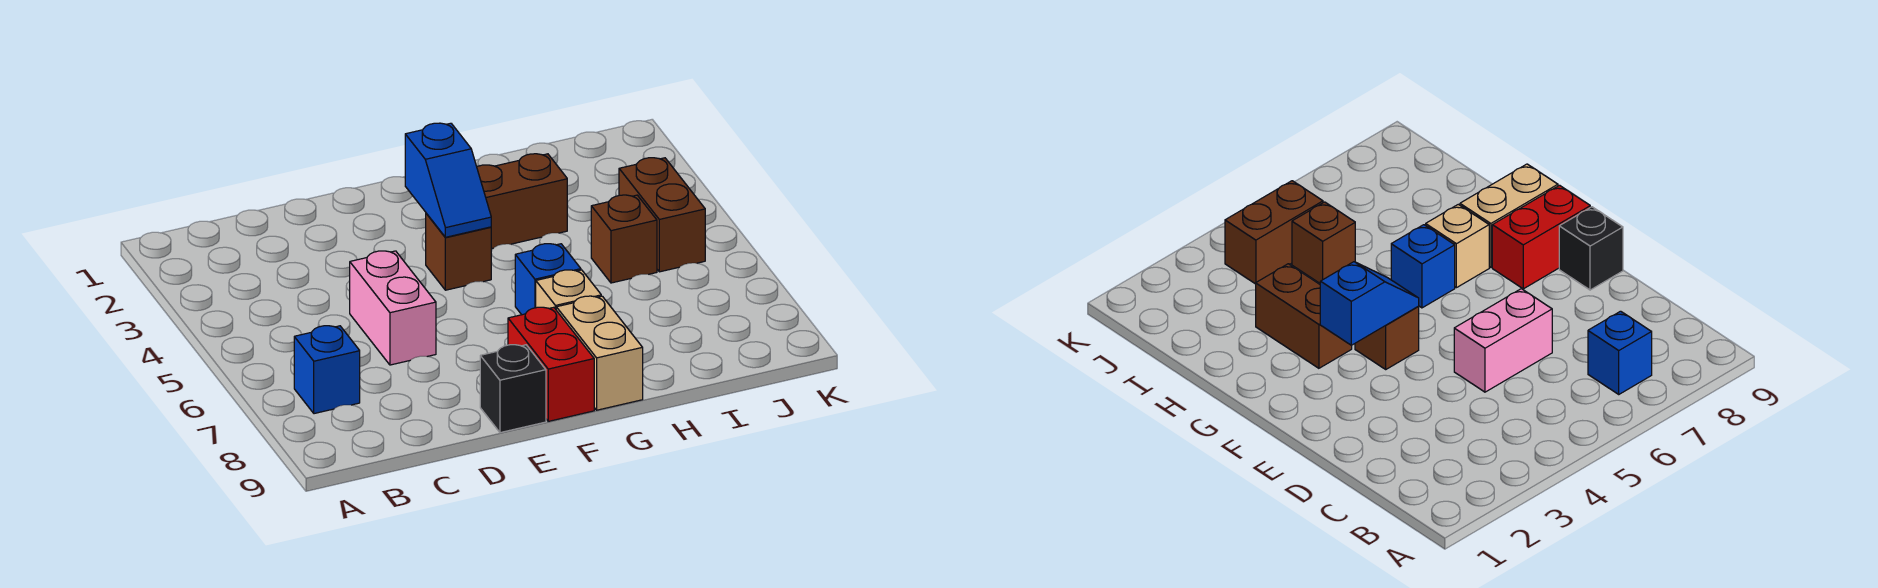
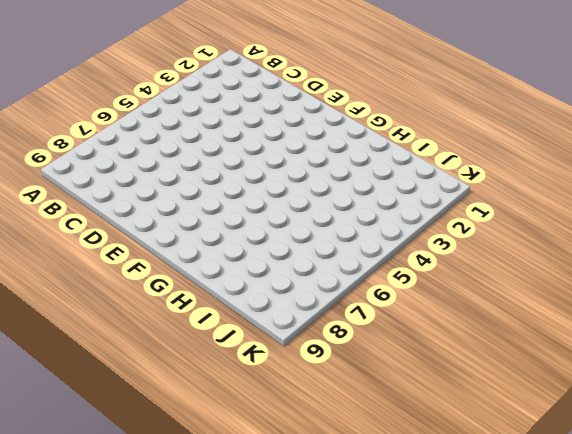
none -> blue 1x1 brick [294,326,360,414]
none -> pink 1x2 brick [350,251,436,365]
none -> black 1x1 brick [480,345,546,433]

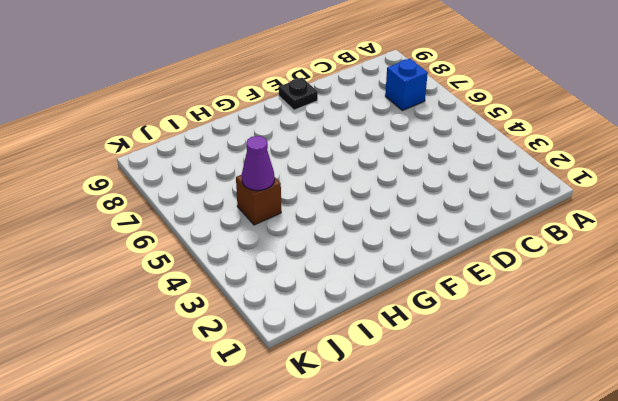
black 1x1 plate [278,78,318,110] -> black 1x1 brick [480,345,546,433]
purple 1x1 cone [242,136,274,191] -> none
none -> pink 1x2 brick [350,251,436,365]
none -> brown 1x1 brick [426,213,491,290]
none -> red 1x2 brick [508,307,594,421]

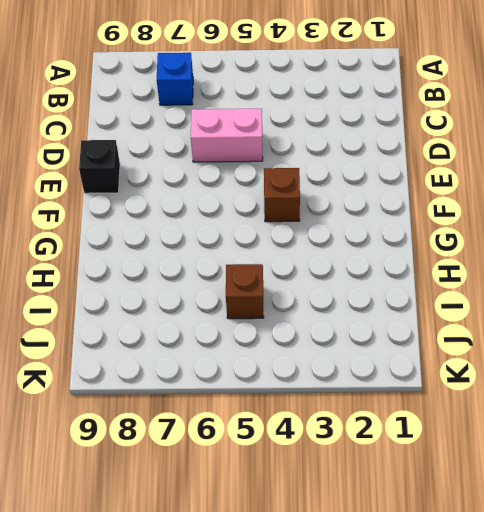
none -> red 1x2 brick [508,307,594,421]
none -> brown 1x2 brick [477,154,567,249]
none -> blue 1x1 brick [515,244,581,315]

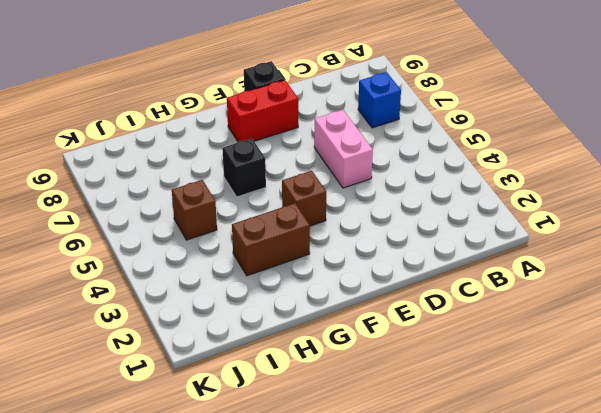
red 1x2 brick [227,80,298,142] -> red 1x2 brick turned to [508,307,594,421]
black 1x1 brick [222,138,266,197] -> blue 1x1 brick [515,244,581,315]
none -> tan 1x1 brick [536,270,601,309]
none -> tan 1x2 brick [556,296,643,410]
none -> brown 1x2 brick [619,158,705,272]

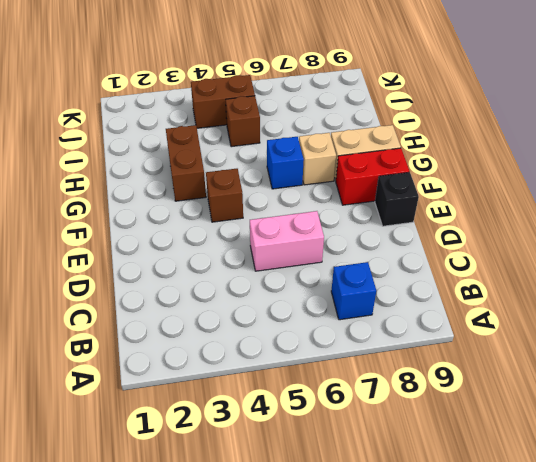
none -> blue 1x2 slope [405,123,491,237]

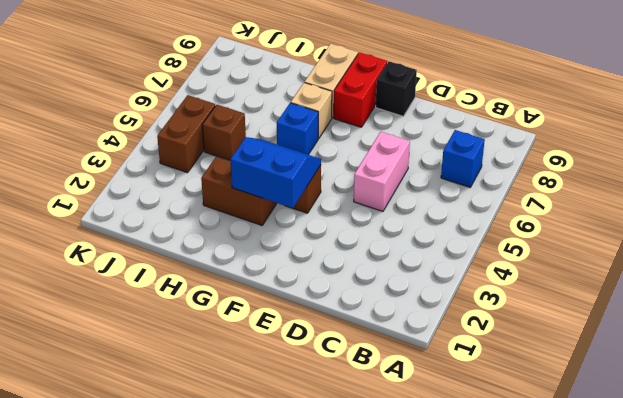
blue 2x2 slope [230,137,321,208] -> blue 1x2 slope [405,123,491,237]

